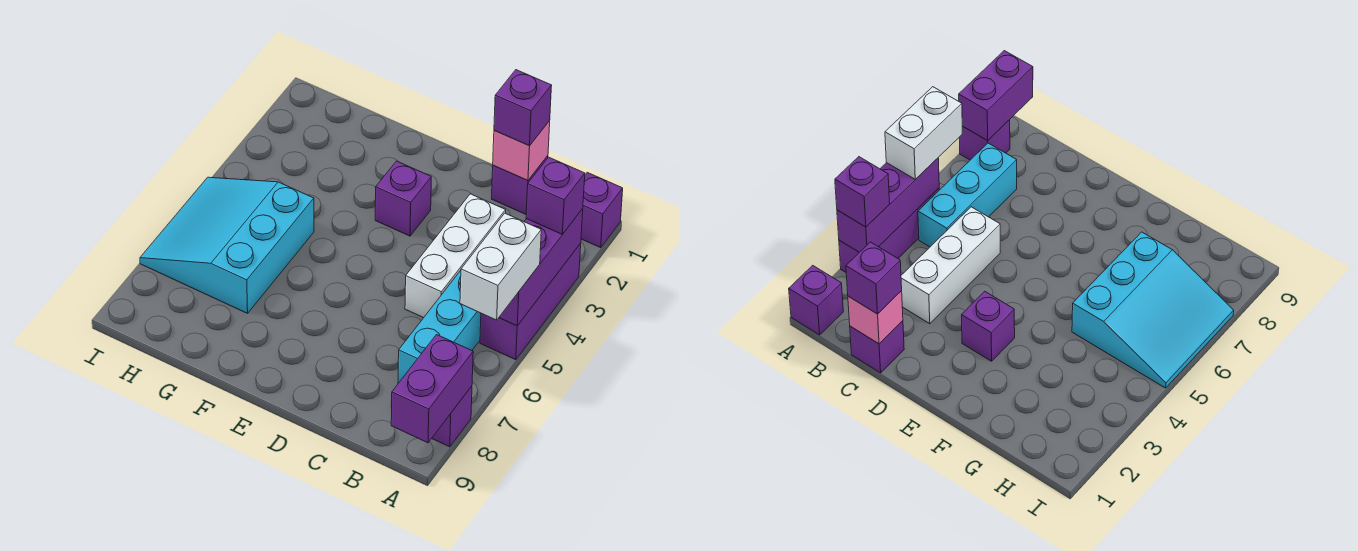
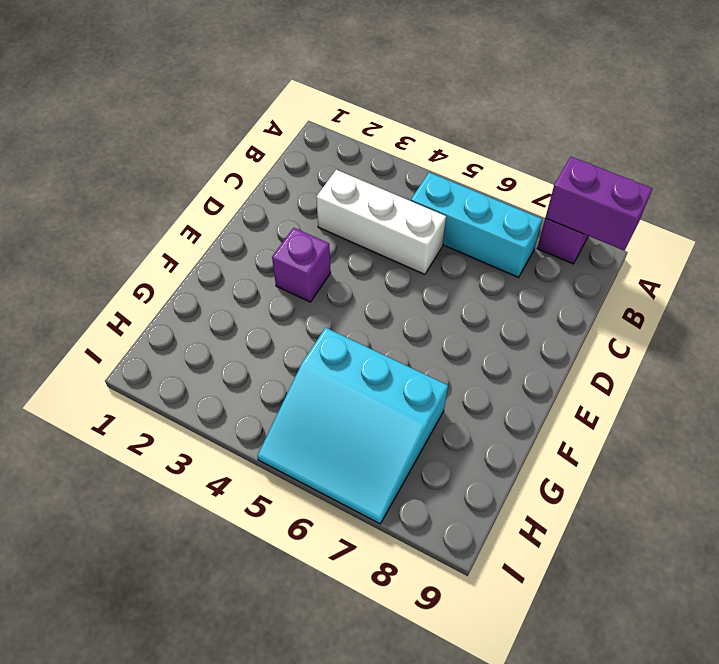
none -> purple 1x1 brick [581,172,623,248]
none -> purple 1x3 brick [480,243,581,360]
none -> purple 1x1 brick [492,156,548,214]

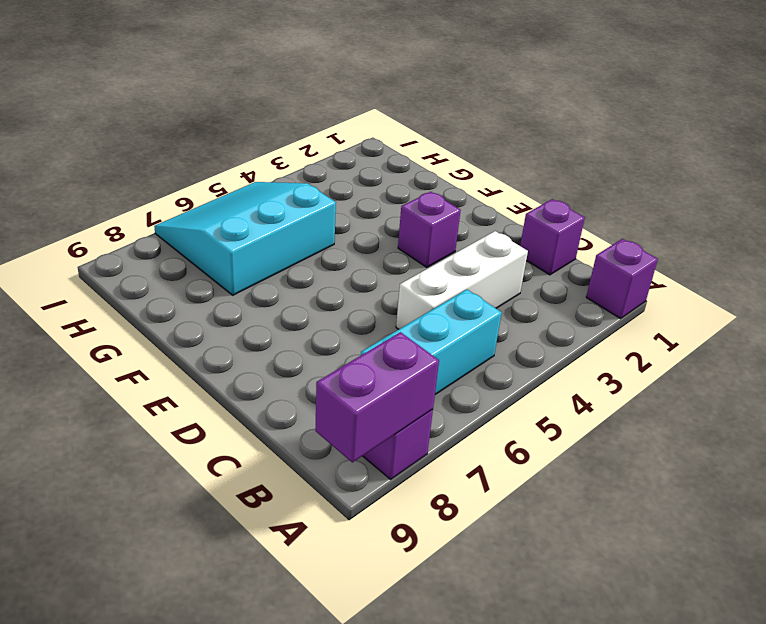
none -> purple 1x3 brick [480,243,581,360]
none -> purple 1x3 brick [499,209,583,326]
none -> pink 1x1 brick [493,121,550,181]

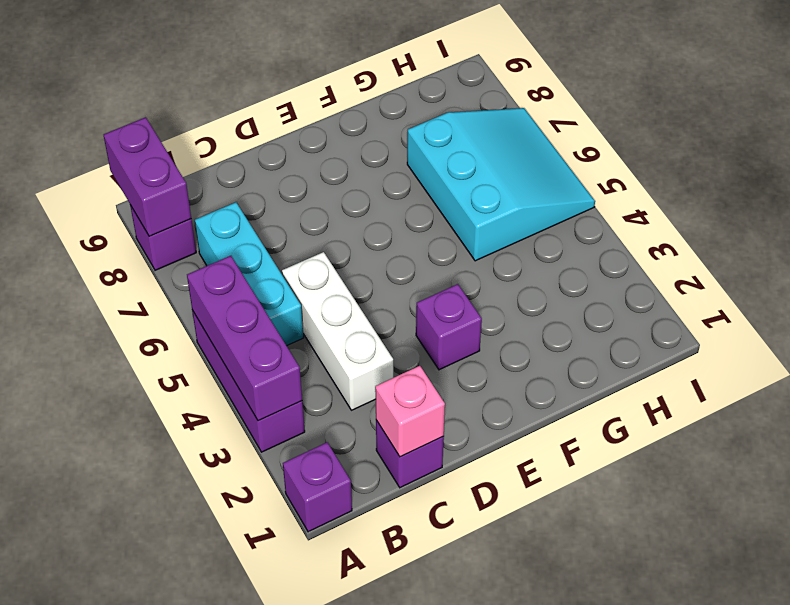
none -> purple 1x1 brick [526,157,585,234]
none -> white 1x2 brick [460,213,541,320]
none -> purple 1x1 brick [494,70,552,146]

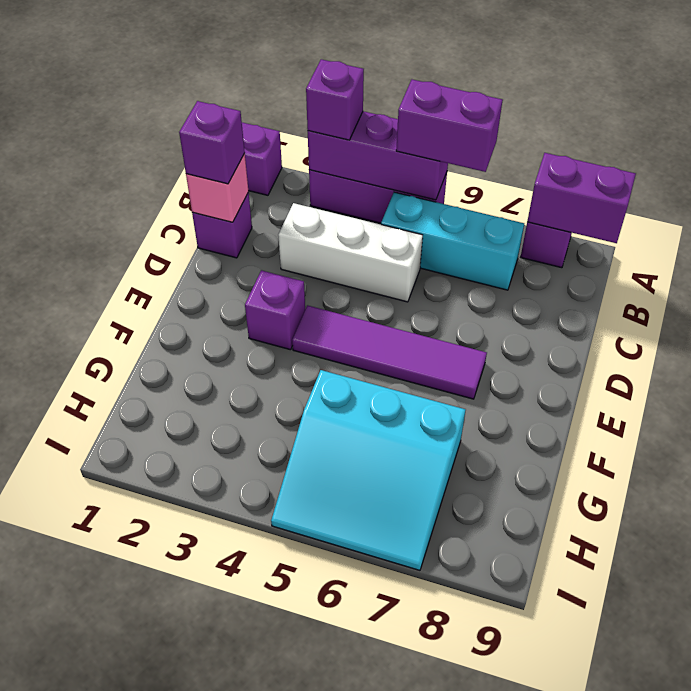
purple 1x2 brick [396,80,503,172] -> white 1x2 brick [460,213,541,320]
purple 1x4 tile [292,305,487,399] -> none

